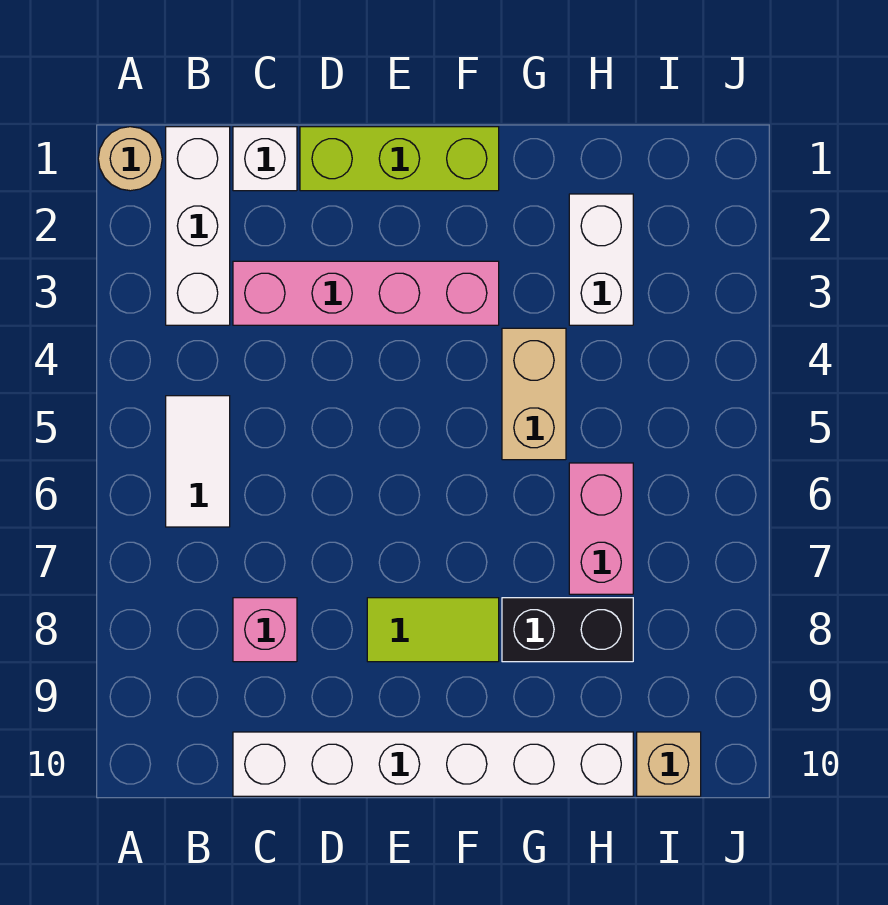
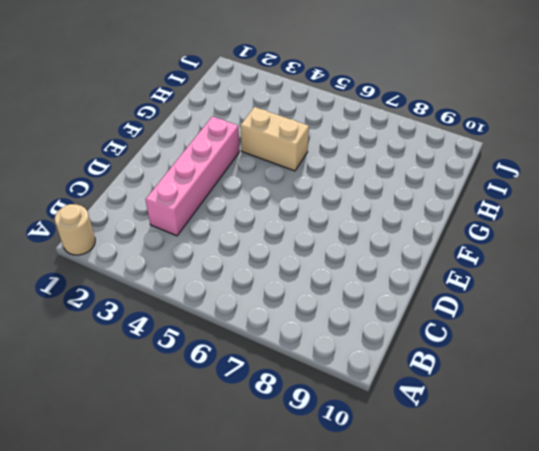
none -> white 1x3 brick [166,127,230,325]
none -> white 1x2 tile [166,396,230,527]
none -> white 1x1 brick [233,127,297,191]

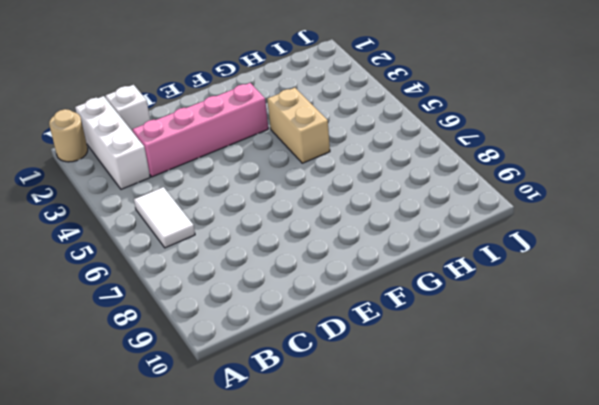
none -> pink 1x1 brick [233,598,297,662]
none -> white 1x6 brick [233,732,633,796]
none -> lime 1x3 brick [300,127,499,191]

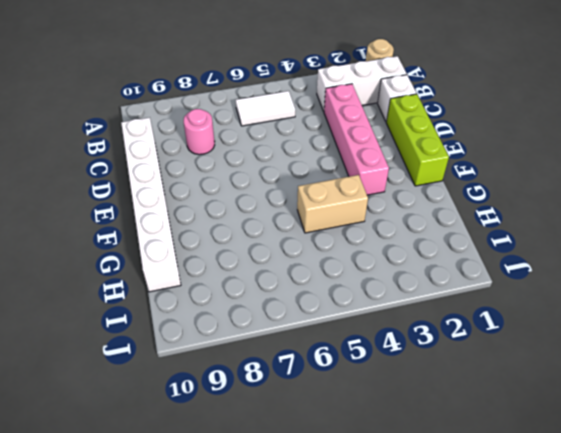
pink 1x1 round brick [184,109,215,155] -> pink 1x1 brick [233,598,297,662]
none -> lime 1x2 tile [367,598,499,662]
none -> black 1x2 brick [502,598,633,662]
none -> white 1x2 brick [569,194,633,325]

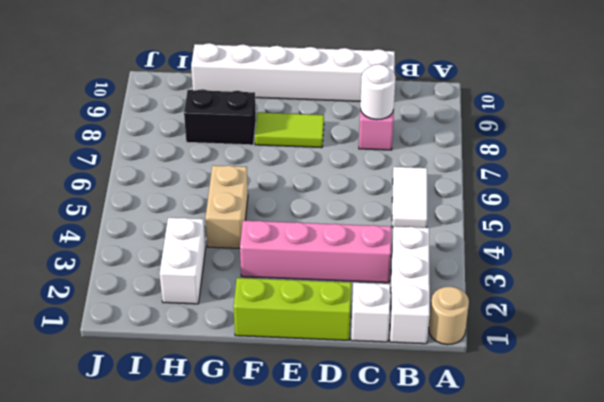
white 1x1 round brick [360,64,396,120] -> none
none -> pink 1x2 brick [569,463,633,594]
none -> tan 1x1 brick [637,732,701,796]

